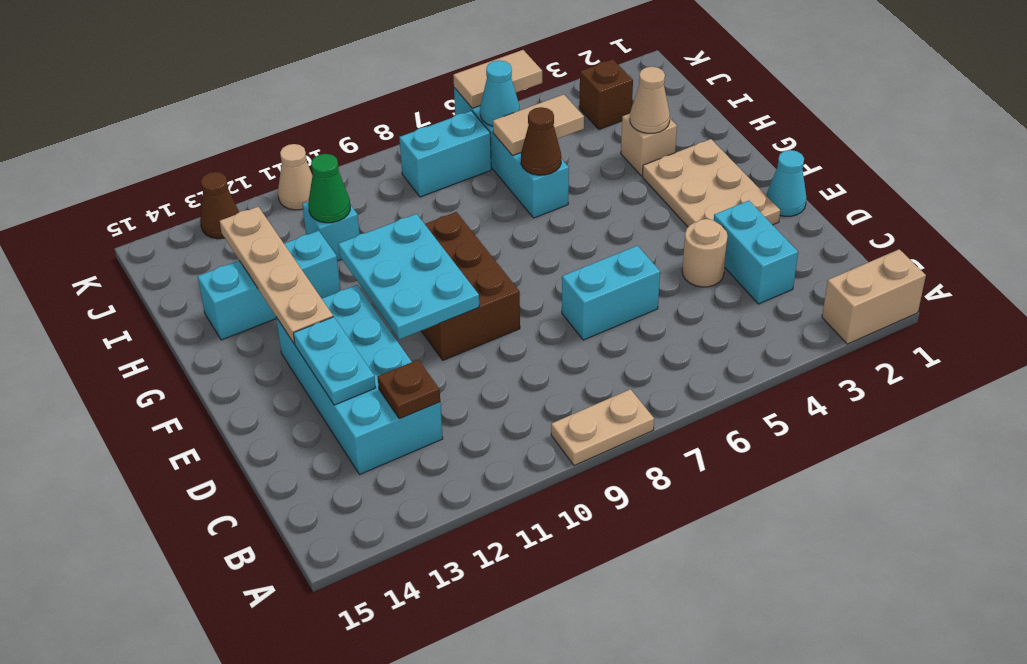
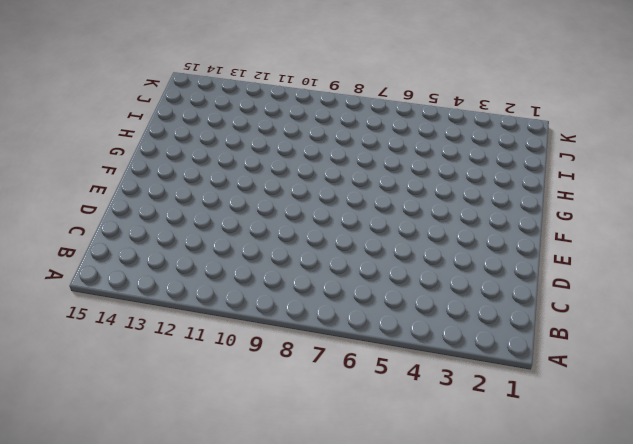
none -> tan 1x2 brick [822,249,926,344]
none -> tan 1x2 plate [551,389,654,466]
none -> cyan 1x2 brick [714,201,798,304]

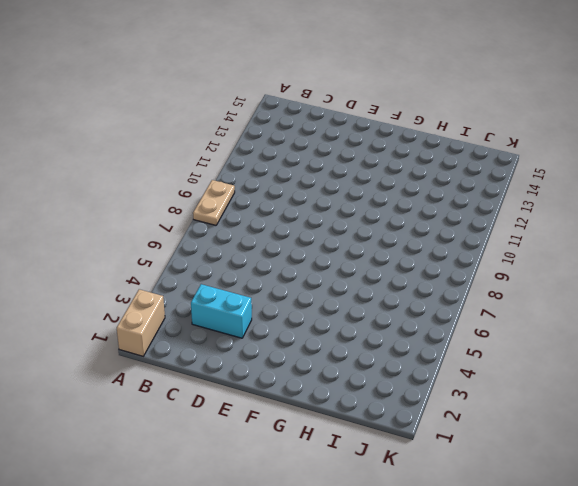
none -> cyan 2x4 brick [276,285,443,475]
none -> tan 1x1 round brick [682,219,728,287]
none -> cyan 1x2 brick [562,246,660,340]

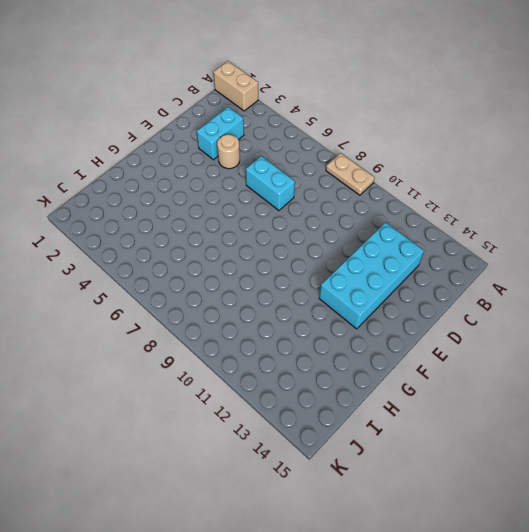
none -> cyan 1x1 cone [766,150,807,216]
none -> tan 2x3 plate [642,139,780,227]
none -> brown 2x3 brick [422,212,520,360]

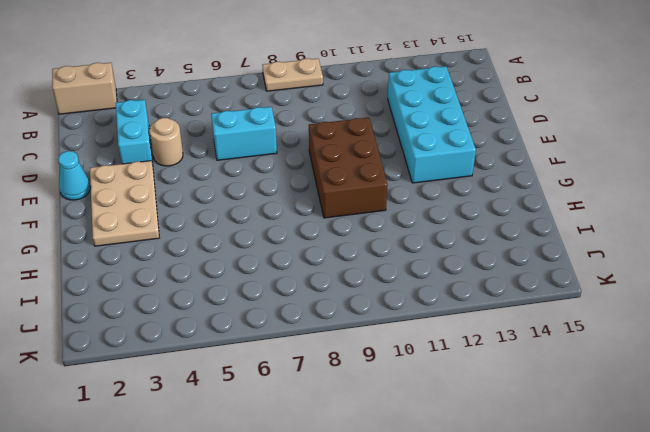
none -> tan 1x1 brick [621,114,677,176]
none -> cyan 1x4 brick [454,88,569,218]
none -> cyan 1x3 brick [198,231,341,340]

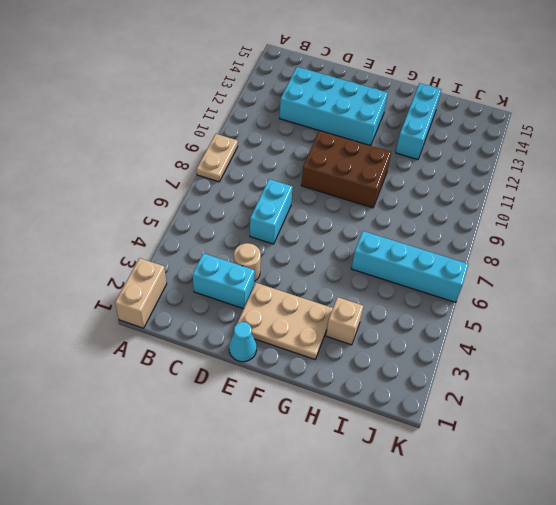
none -> cyan 1x1 brick [302,202,360,261]
none -> brown 1x1 brick [579,59,633,129]
none -> cyan 1x2 brick [399,111,491,197]

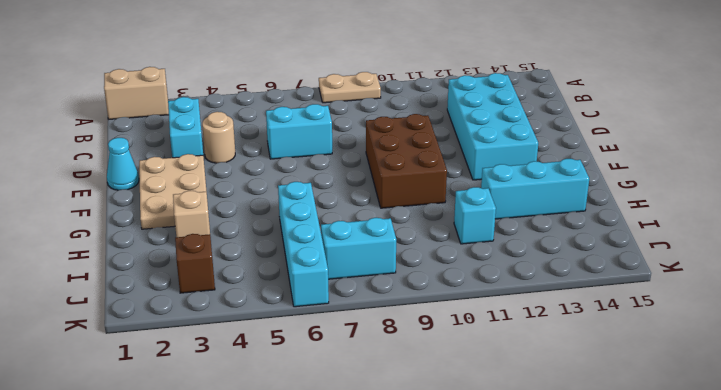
none -> tan 1x1 cone [278,144,312,210]
none -> brown 1x1 cone [200,172,239,239]
none -> brown 1x1 plate [378,360,440,419]

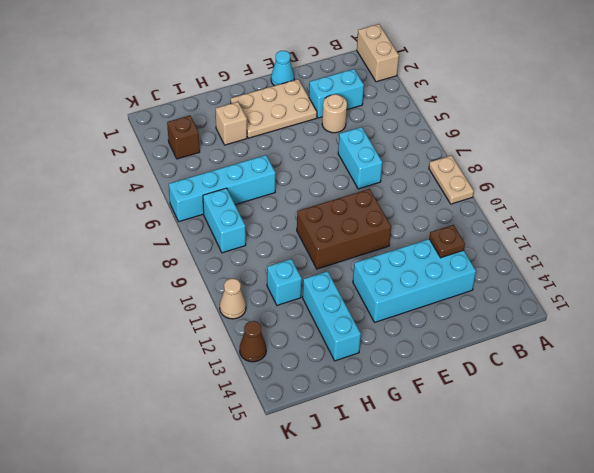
none -> cyan 1x2 plate [293,317,376,405]
none -> cyan 2x3 plate [338,214,479,339]
none -> tan 1x4 plate [220,207,333,344]

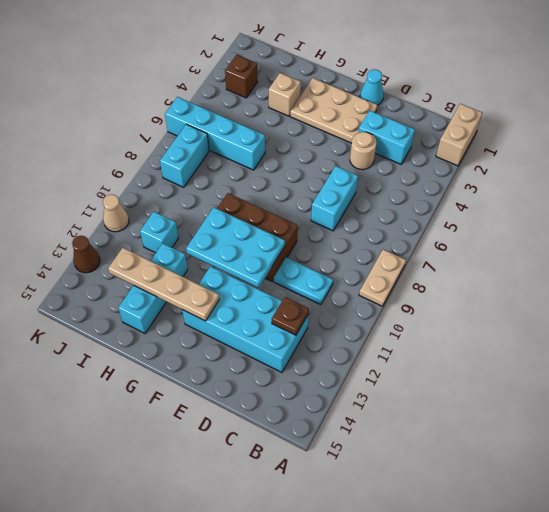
cyan 1x2 plate [274,258,333,305] -> cyan 1x2 plate moved to [293,317,376,405]
none -> tan 1x1 cone [630,67,670,133]
none -> brown 1x1 cone [521,107,561,175]
none -> tan 1x2 tile [493,94,584,156]

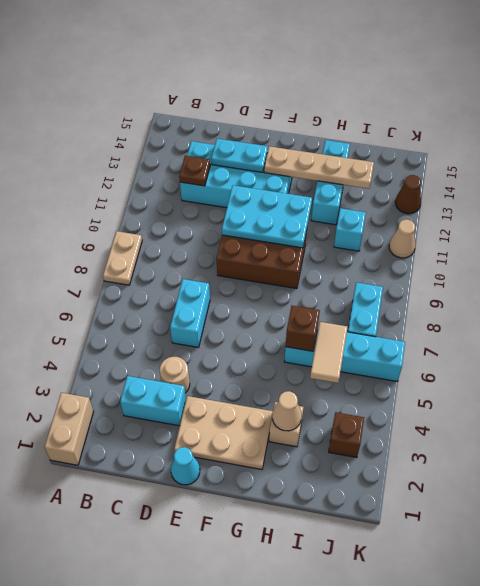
brown 1x1 brick [286,306,320,351] -> brown 1x1 cone [521,107,561,175]
none -> green 1x1 cone [308,154,350,223]
none -> cyan 1x1 cone [480,60,519,126]
none -> tan 1x2 tile [453,50,542,108]

